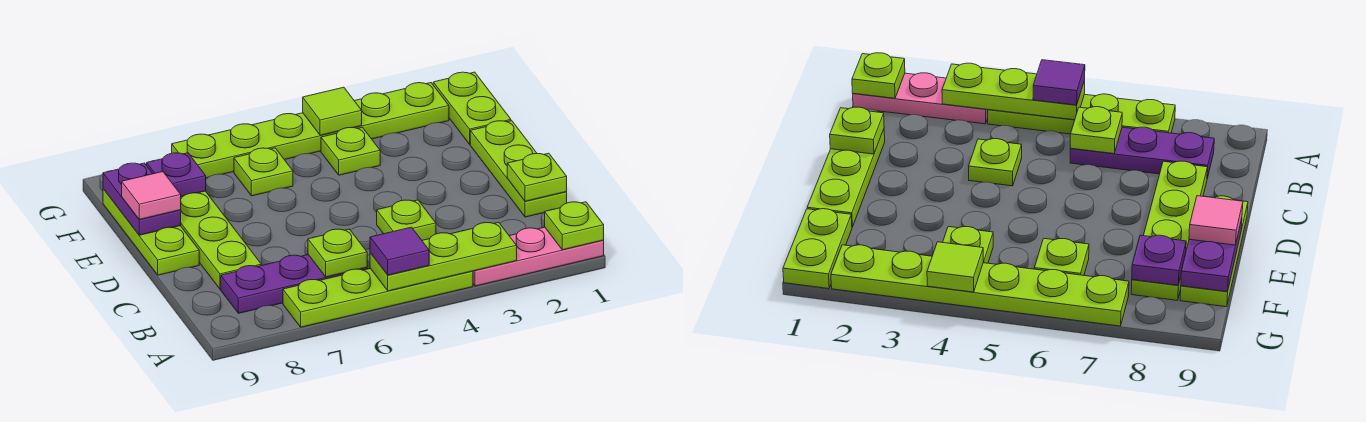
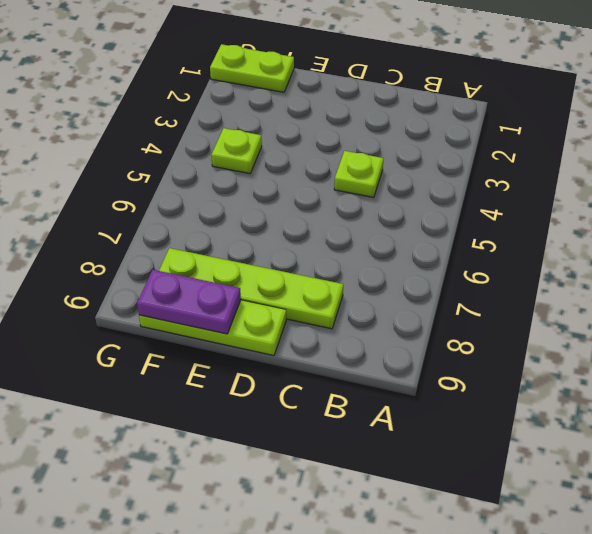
none -> pink 1x3 plate [473,227,604,286]
none -> lime 1x4 plate [283,268,473,327]
none -> purple 1x3 plate [221,255,367,313]

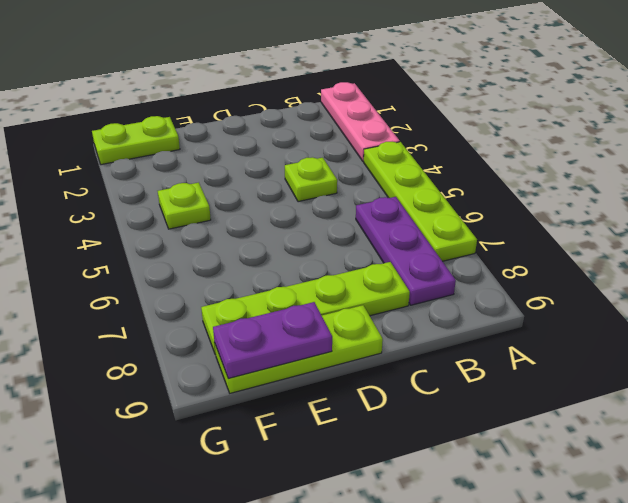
none -> lime 1x3 plate [470,121,567,217]
none -> lime 1x1 plate [234,148,293,196]
none -> lime 1x6 plate [172,83,449,178]

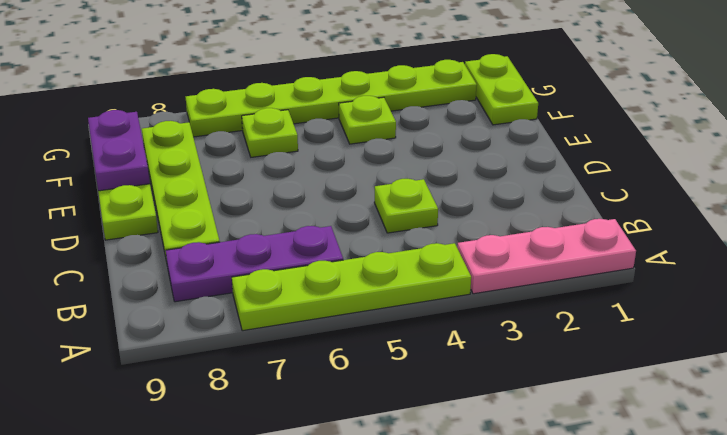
none -> lime 1x3 plate [470,121,567,217]
none -> lime 1x1 plate [545,202,604,250]
none -> lime 1x3 plate [370,222,517,291]

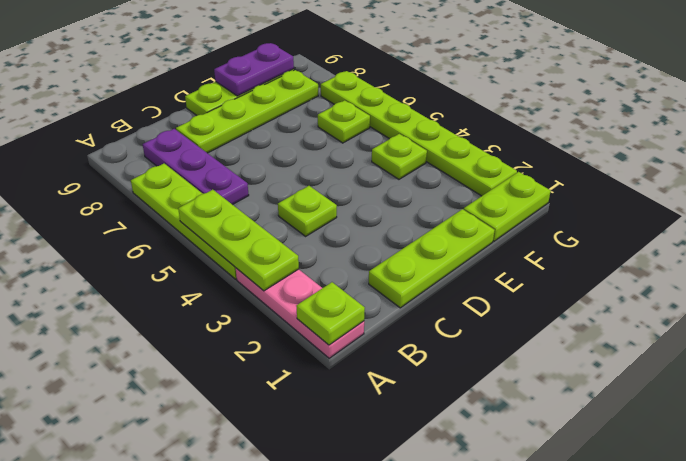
none -> lime 1x1 plate [308,229,367,277]
none -> lime 1x1 plate [507,153,567,201]
none -> purple 1x1 plate [147,153,206,197]

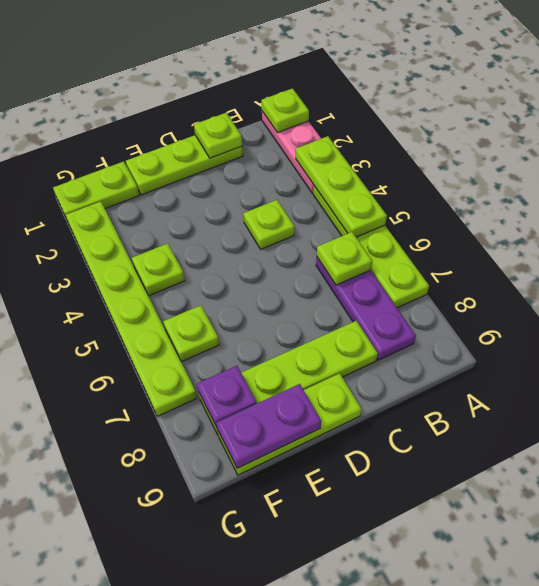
none -> lime 1x1 tile [303,87,362,135]
none -> purple 1x1 tile [370,227,429,275]
none -> pink 1x1 tile [122,172,181,219]

